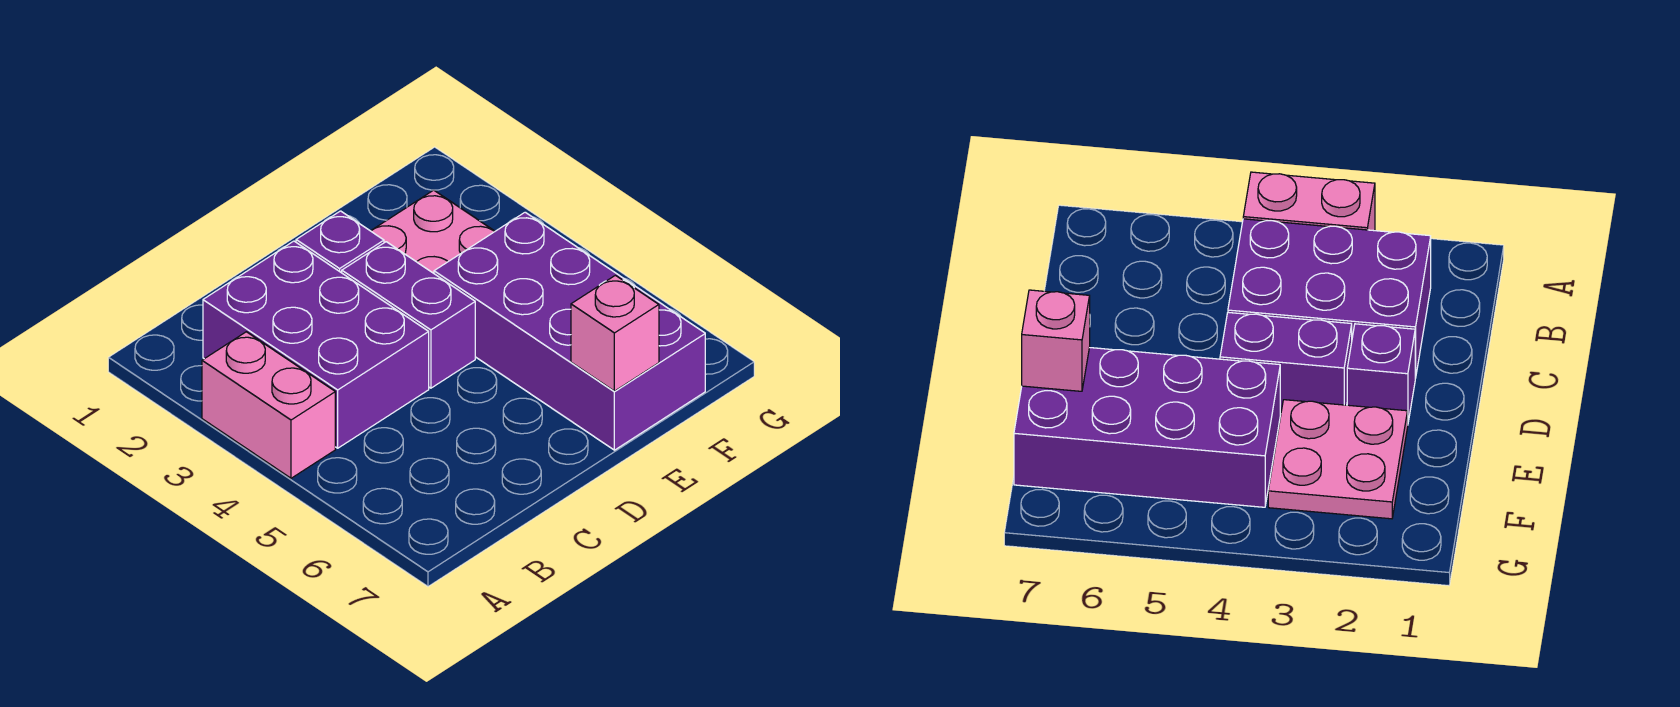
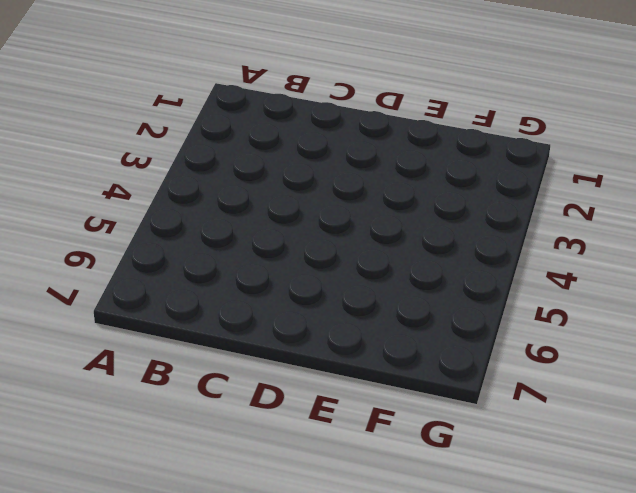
none -> pink 1x2 brick [202,332,335,478]
none -> purple 2x3 brick [203,241,429,448]

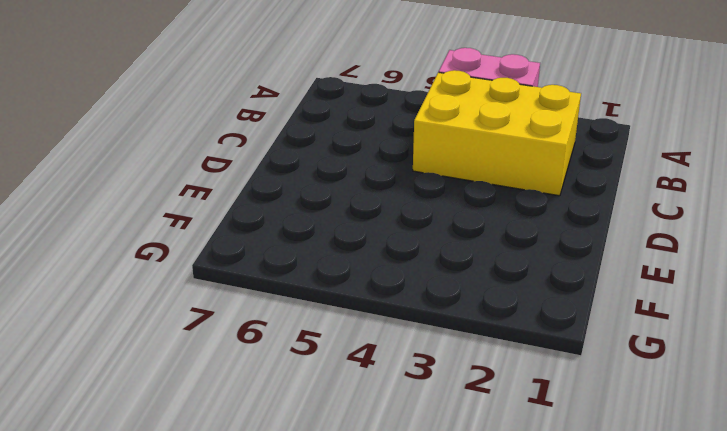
yellow 2x3 brick [413,70,581,196] -> purple 2x3 brick [203,241,429,448]
none -> purple 1x1 brick [296,211,384,273]
none -> purple 1x2 brick [342,242,475,388]

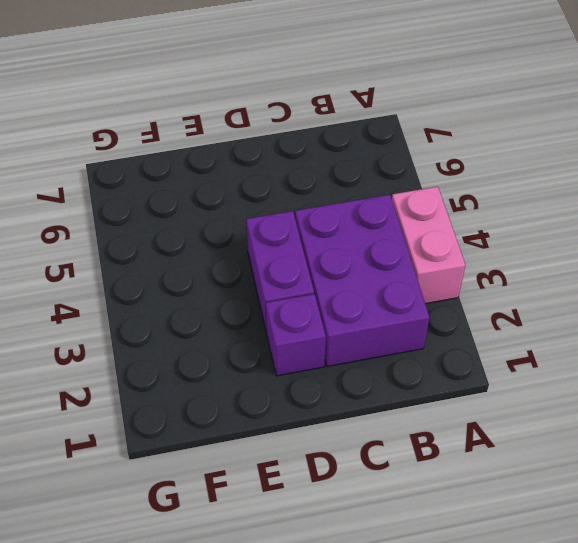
none -> pink 2x2 plate [371,190,495,273]
none -> purple 2x4 brick [434,212,705,450]

